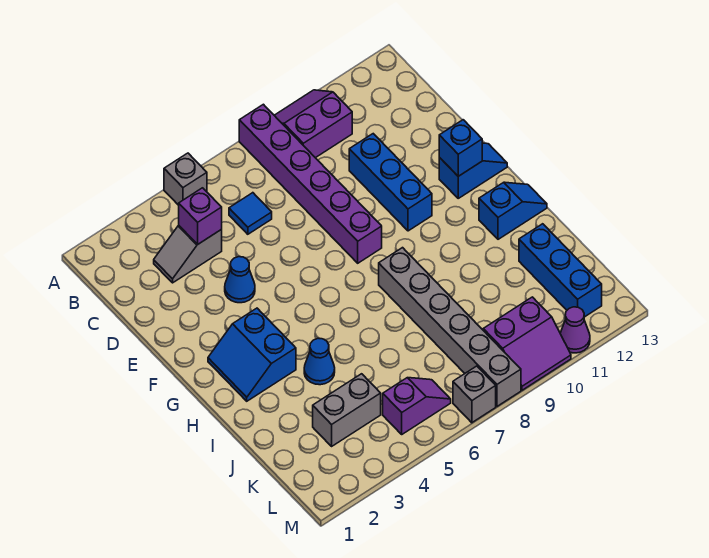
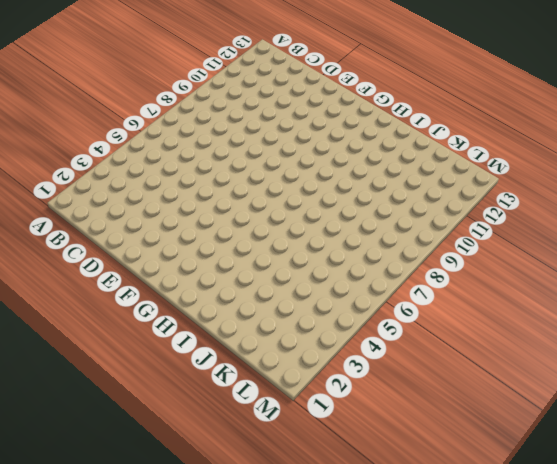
none -> grey 1x1 brick [164,153,207,205]
none -> purple 1x6 brick [239,104,382,263]
none -> purple 2x2 slope [274,90,352,158]

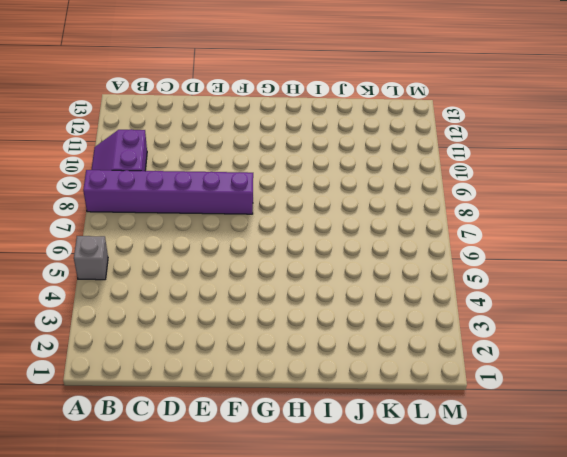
none -> grey 1x2 slope [154,226,222,283]
none -> blue 1x1 tile [229,193,272,234]
none -> blue 1x3 brick [349,134,432,231]

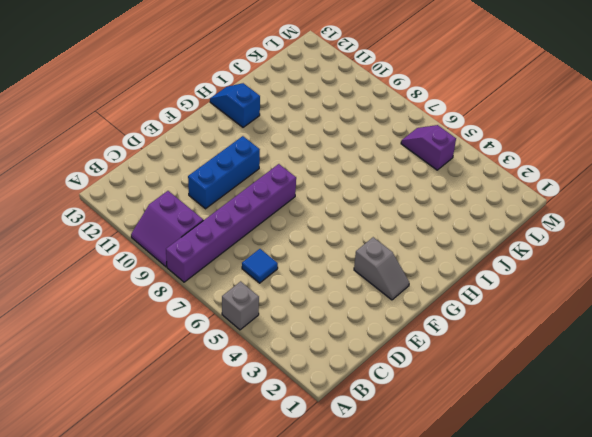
grey 1x2 slope [354,237,409,300] -> grey 1x2 slope moved to [154,226,222,283]
none -> blue 1x1 cone [225,257,255,303]
none -> blue 1x2 slope [439,143,507,198]
none -> blue 2x2 slope [208,308,296,401]

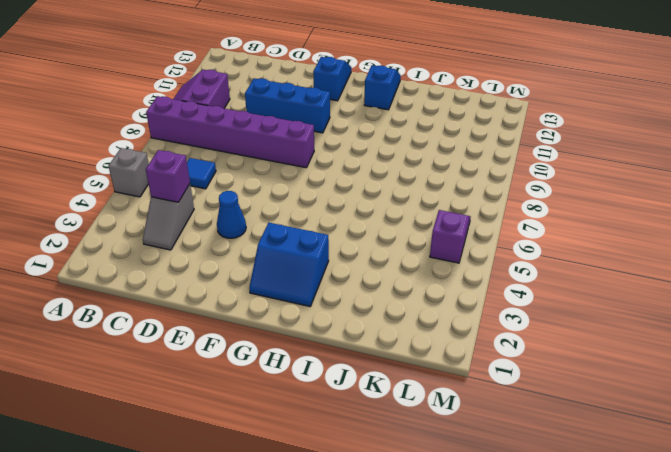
none -> grey 1x6 brick [379,248,521,406]
none -> blue 1x1 cone [304,338,335,385]
none -> blue 1x3 brick [519,224,602,317]

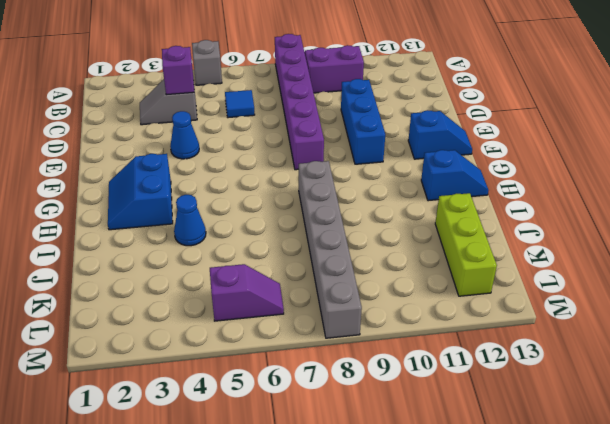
lime 1x3 brick [435,193,497,296] -> blue 1x3 brick [519,224,602,317]
none -> grey 1x2 brick [313,374,381,446]
none -> purple 2x2 slope [483,297,571,390]
none -> grey 1x1 brick [453,366,496,423]

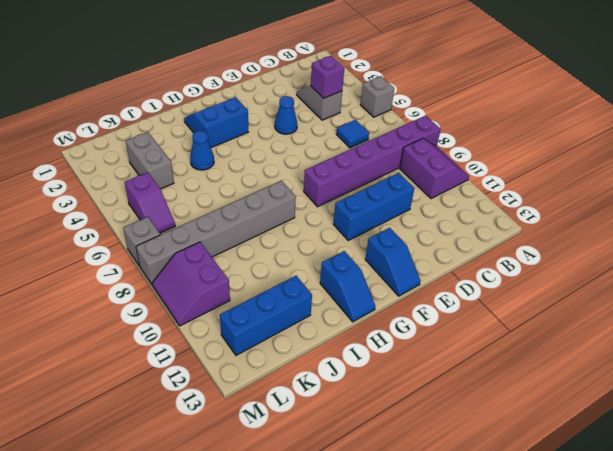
none -> purple 1x1 cone [560,307,590,353]
none -> blue 1x1 brick [439,120,482,176]

